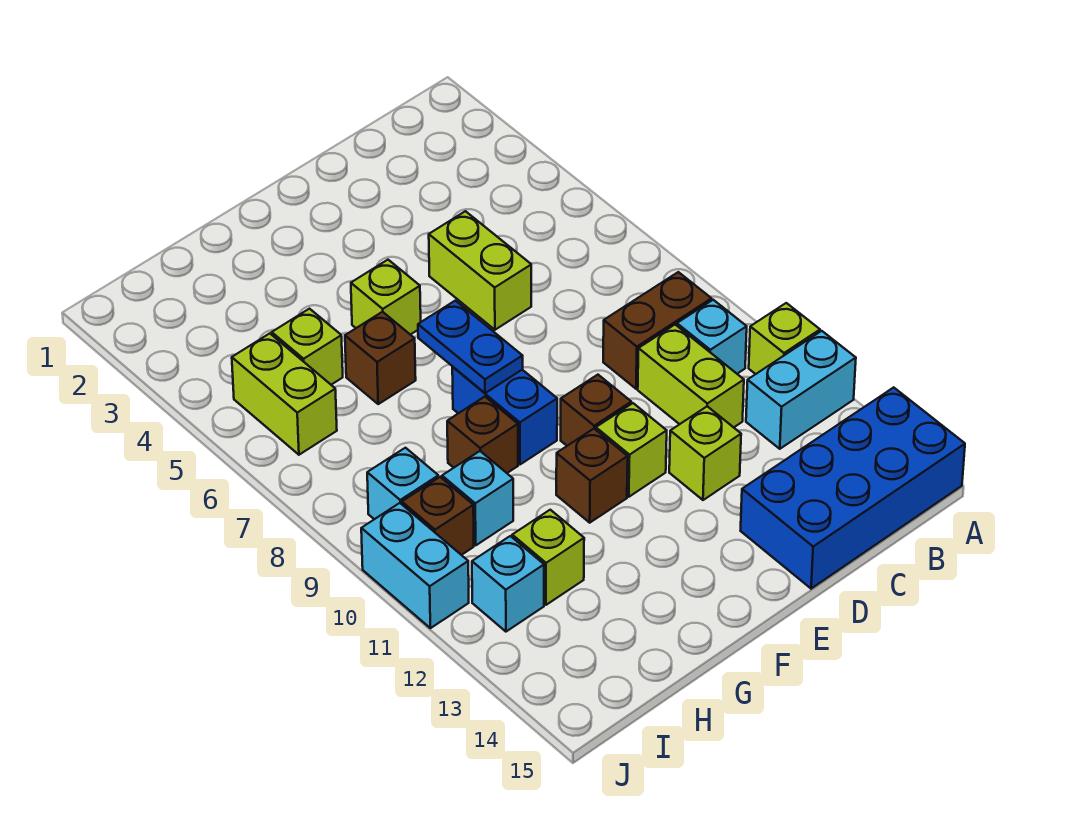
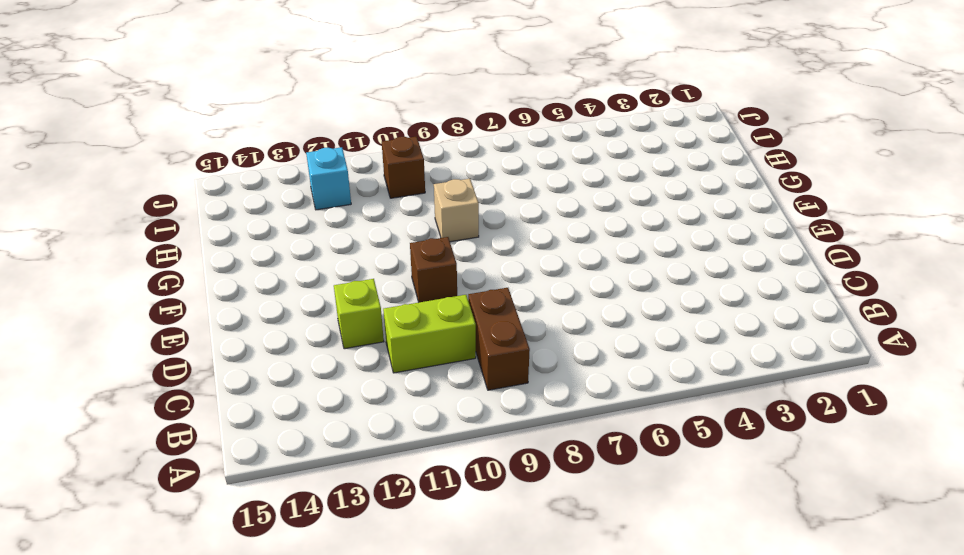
tan 1x1 brick [434,179,479,242] -> brown 1x1 brick [447,397,518,473]
none -> lime 1x1 brick [749,303,820,374]
none -> cyan 1x2 brick [746,331,856,449]
none -> blue 2x4 brick [741,387,965,589]

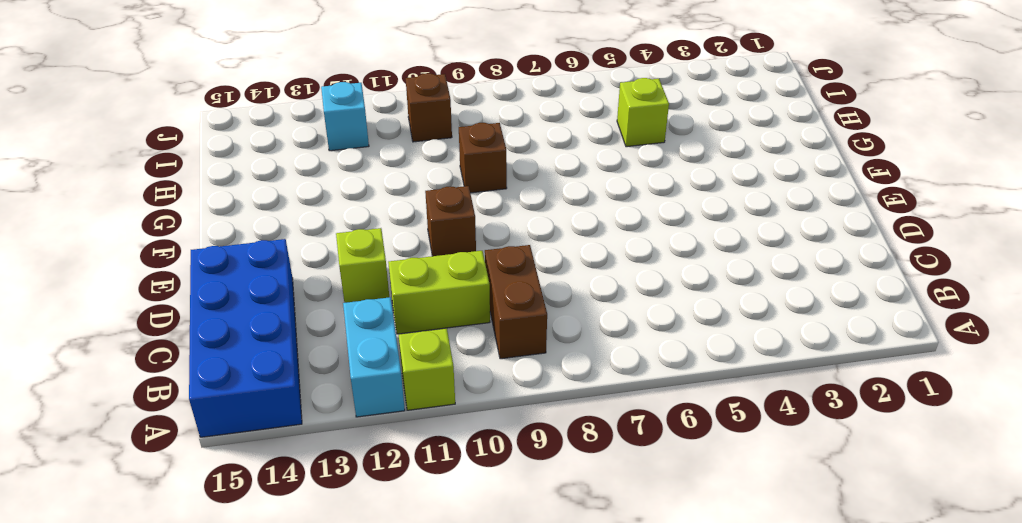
none -> cyan 1x1 brick [677,300,747,374]
none -> lime 1x2 brick [429,211,531,330]
none -> lime 1x1 brick [596,403,667,497]

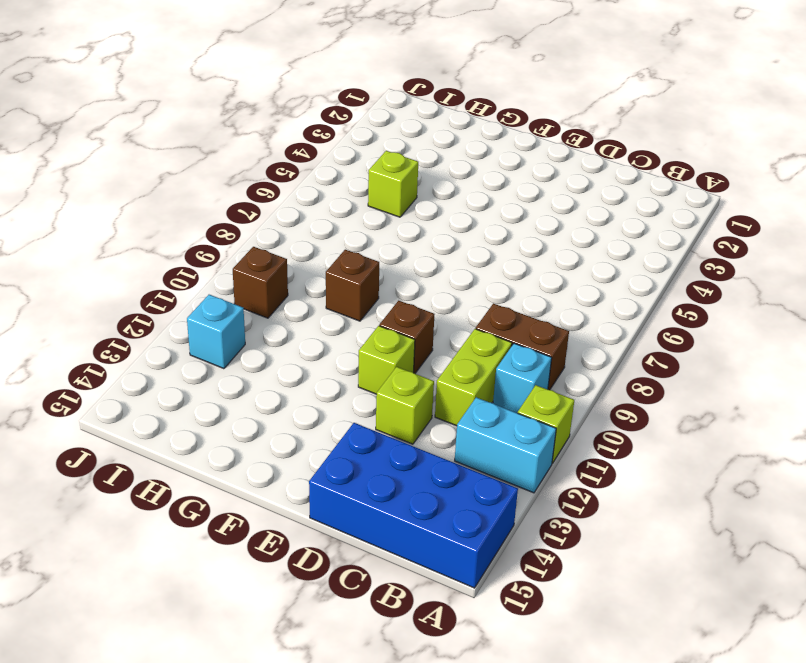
none -> lime 1x2 brick [429,211,531,330]
none -> lime 1x1 brick [351,260,421,335]
none -> blue 1x2 brick [452,367,557,464]

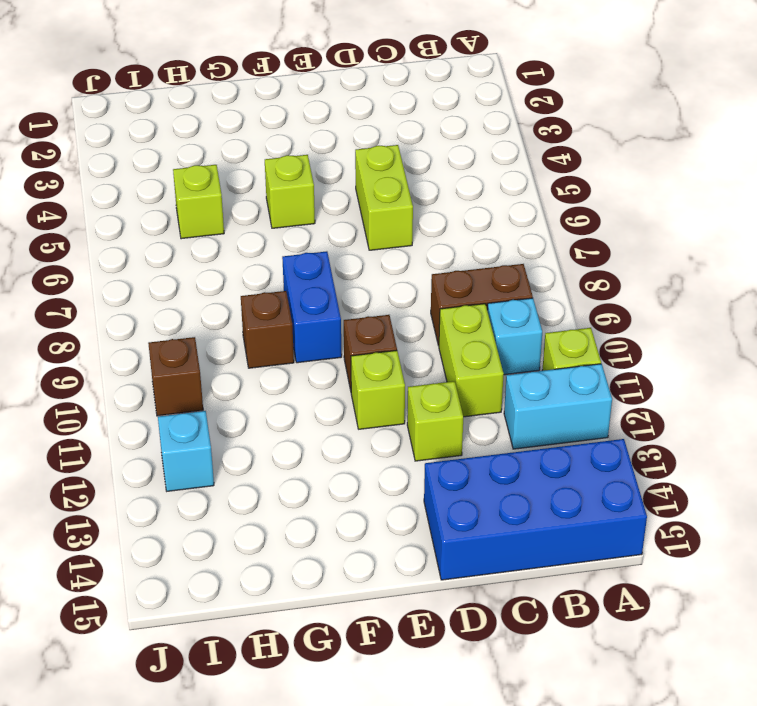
none -> brown 1x1 brick [556,429,628,523]
none -> brown 1x1 brick [345,312,416,404]
none -> cyan 1x1 brick [442,451,513,545]

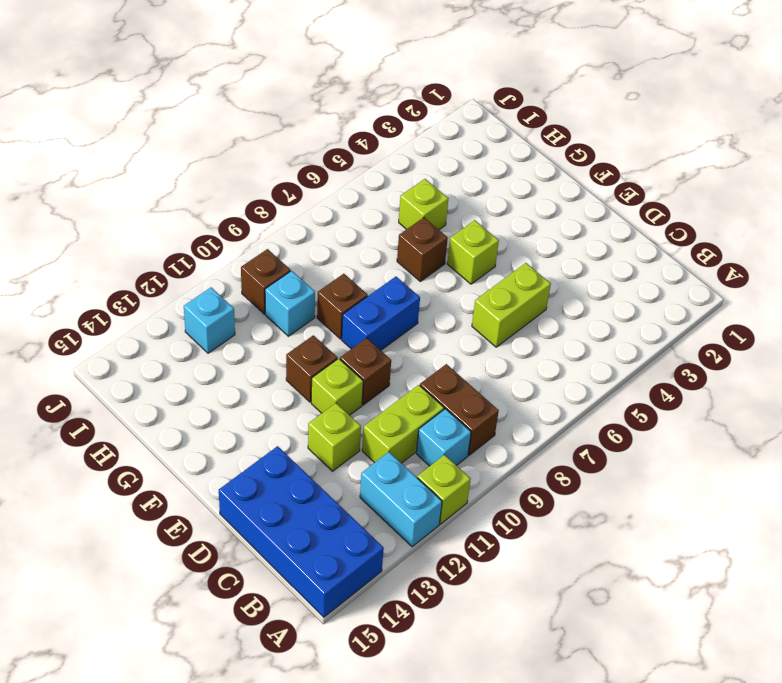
none -> lime 1x1 brick [512,510,584,605]
none -> lime 1x2 brick [232,333,337,455]
none -> cyan 1x1 brick [367,448,438,519]

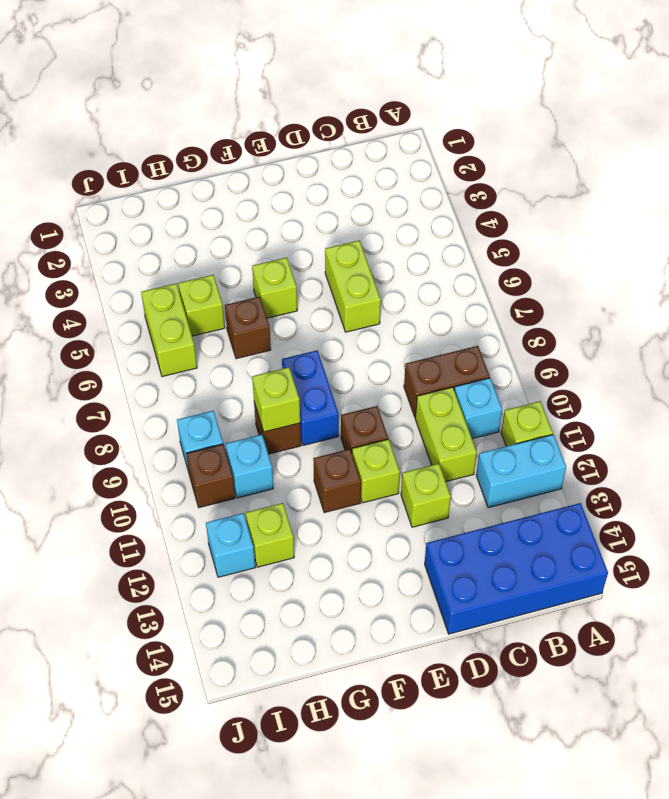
lime 1x1 brick [252,367,300,432] -> none
none -> cyan 1x2 brick [361,503,469,628]
none -> blue 1x2 plate [418,301,523,393]

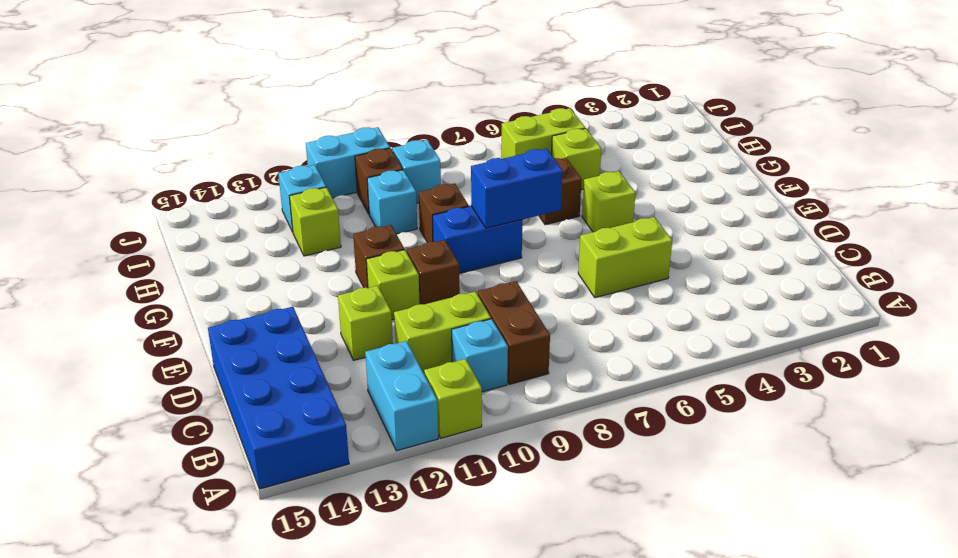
blue 1x2 brick [471,149,563,228] -> blue 1x2 plate [418,301,523,393]

